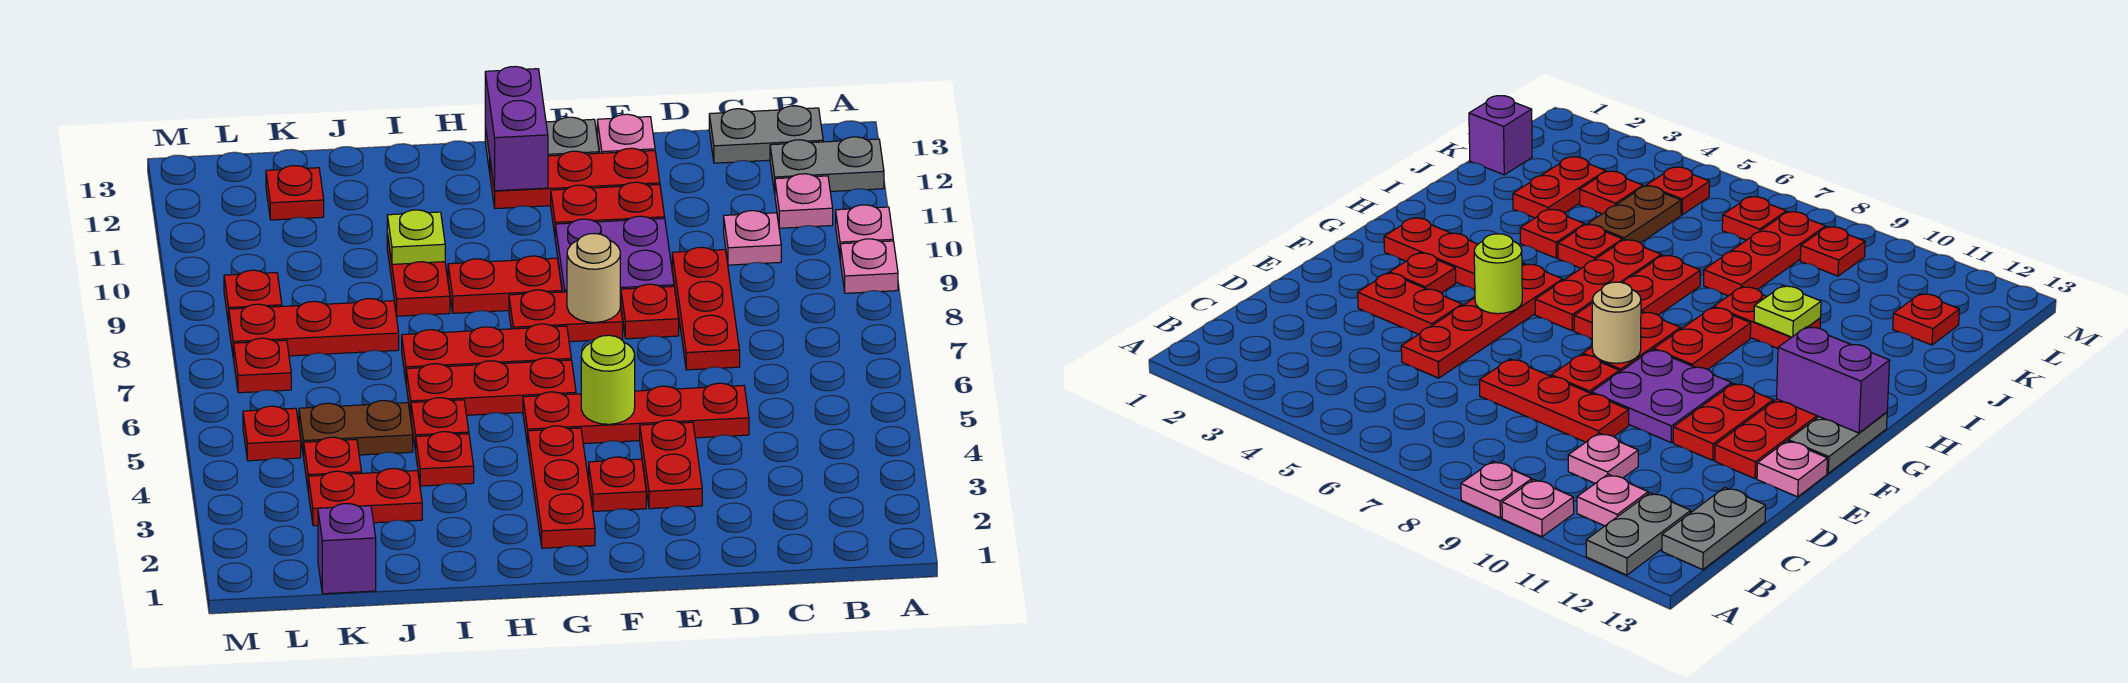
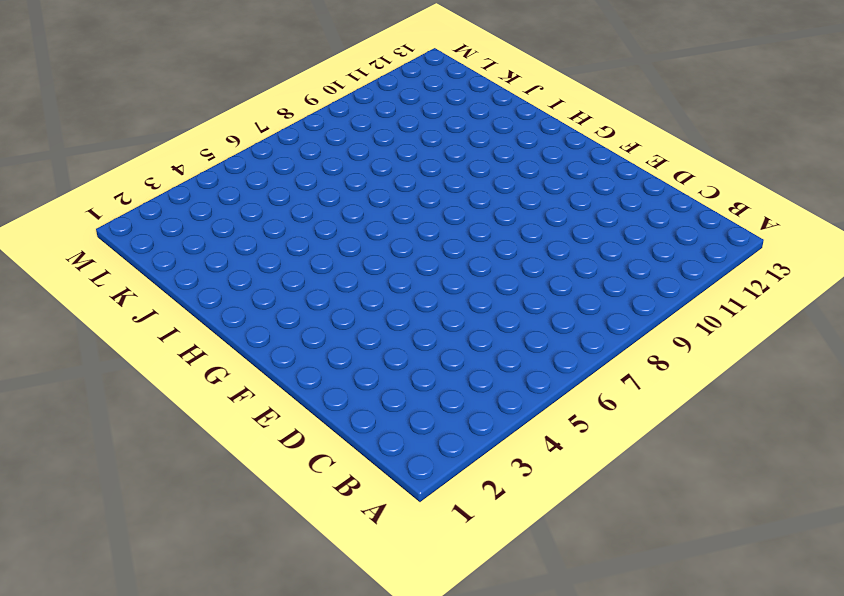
none -> pink 1x1 plate [840,239,898,293]
none -> pink 1x1 plate [836,205,893,255]
none -> grey 1x2 plate [770,137,884,193]
none -> pink 1x1 plate [775,174,833,228]

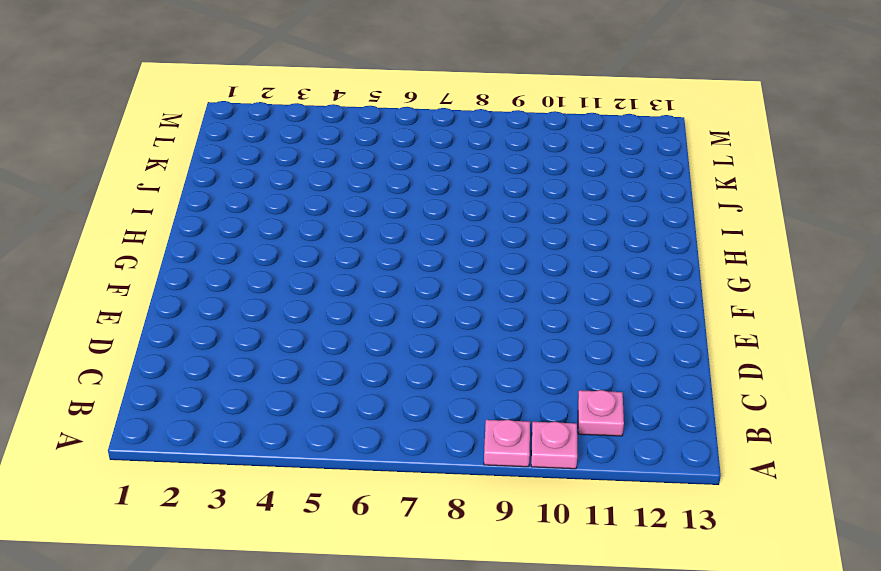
none -> grey 1x2 plate [770,137,884,193]
none -> grey 1x2 plate [709,106,823,163]
none -> pink 1x1 plate [724,211,781,265]
none -> red 1x4 plate [523,383,749,446]

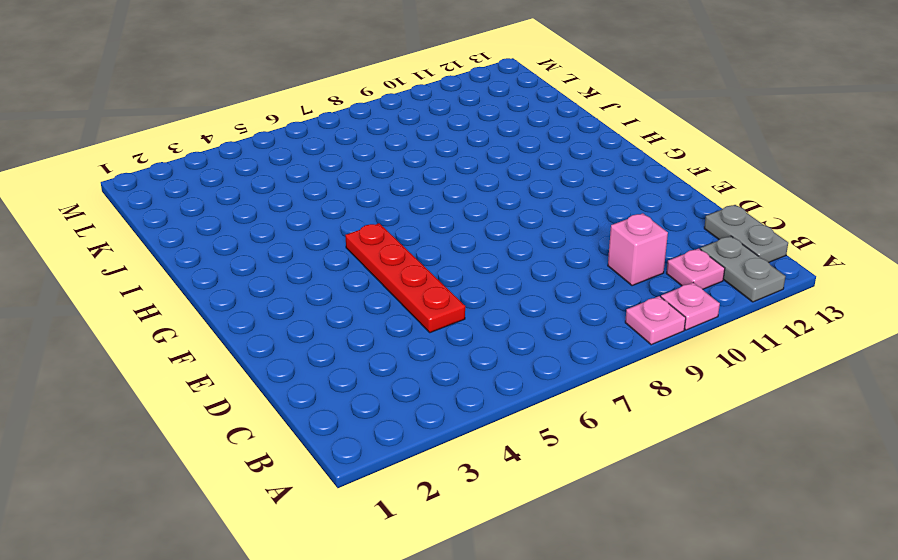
pink 1x1 brick [608,213,668,286] -> pink 1x1 plate [724,211,781,265]
none -> red 1x3 plate [672,247,740,370]
none -> red 1x2 plate [640,420,702,509]
none -> red 1x1 plate [621,284,679,339]
none -> purple 2x2 plate [555,216,674,305]

